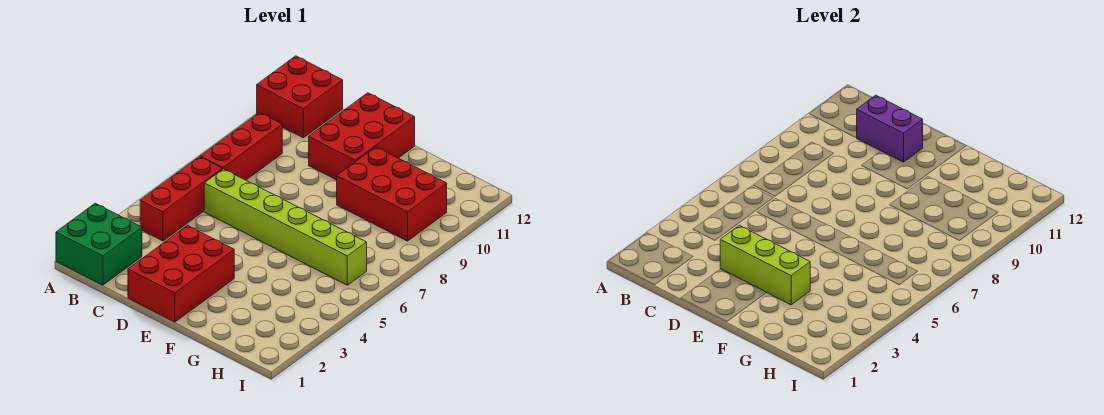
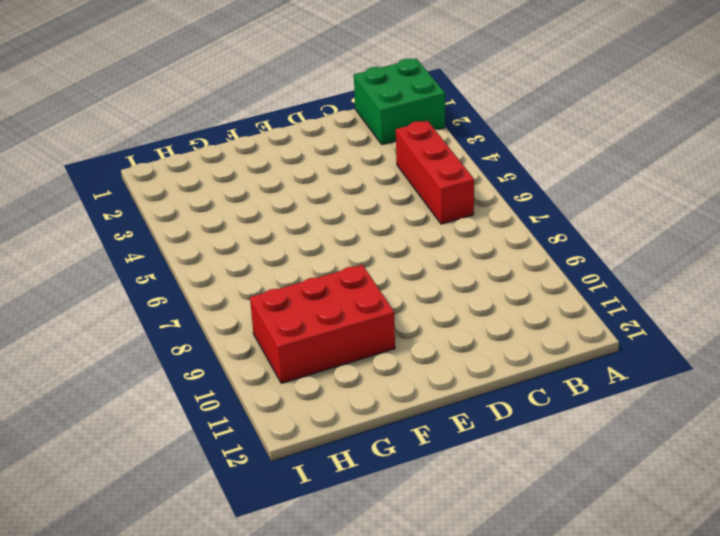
none -> red 2x2 brick [257,56,343,138]
none -> red 1x3 brick [200,112,282,180]

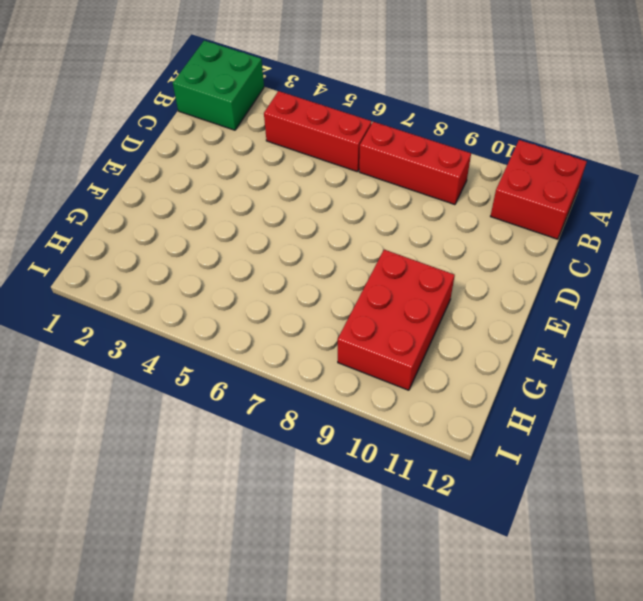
none -> lime 1x6 brick [204,169,367,285]
none -> red 2x3 brick [128,225,234,322]

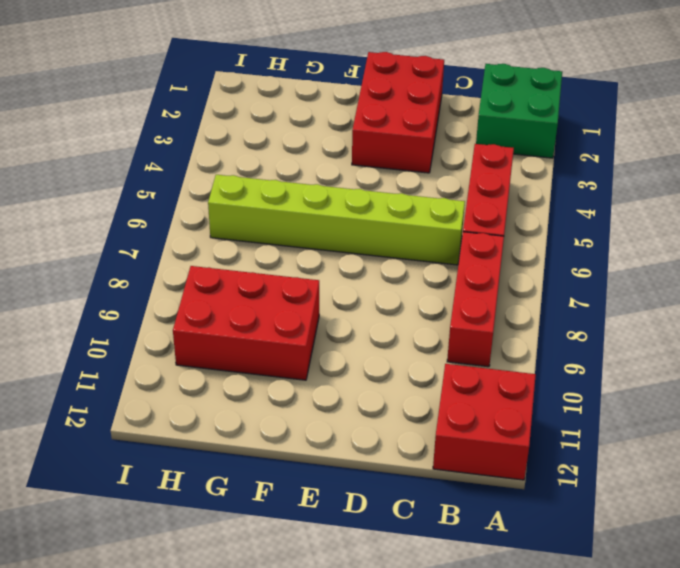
none -> red 2x3 brick [309,93,415,180]
none -> purple 1x2 brick [857,95,923,162]

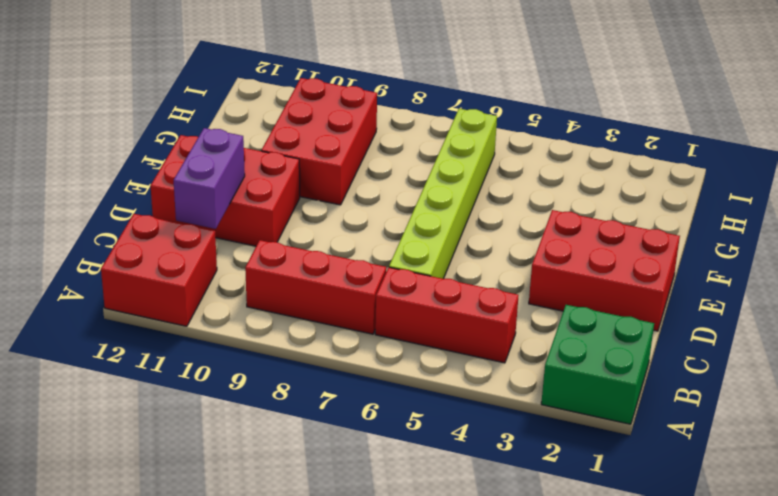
none -> lime 1x3 brick [720,225,810,305]

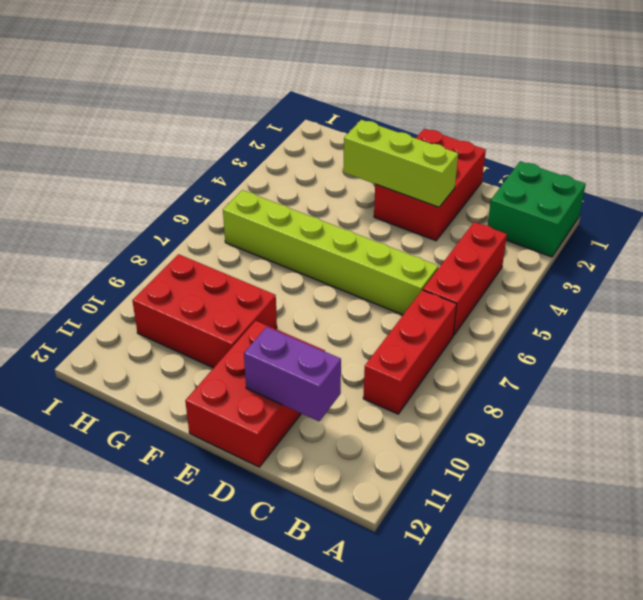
none -> red 2x2 brick [257,56,343,138]

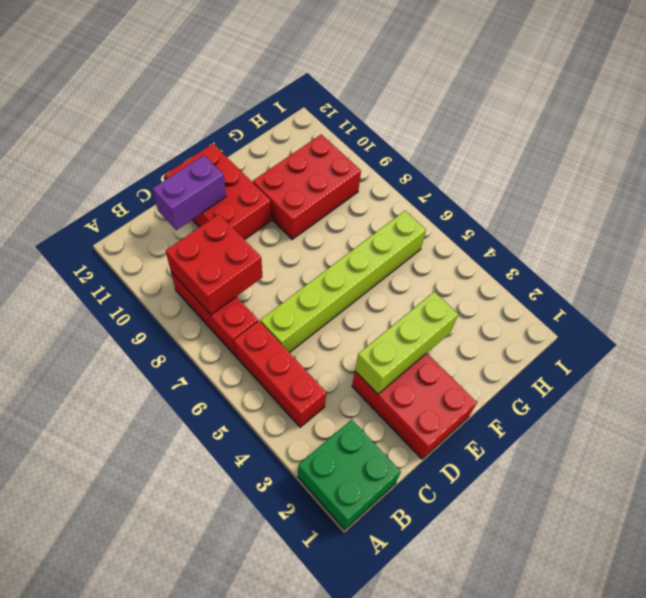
red 2x2 brick [166,214,262,315] -> red 2x2 brick moved to [257,56,343,138]

